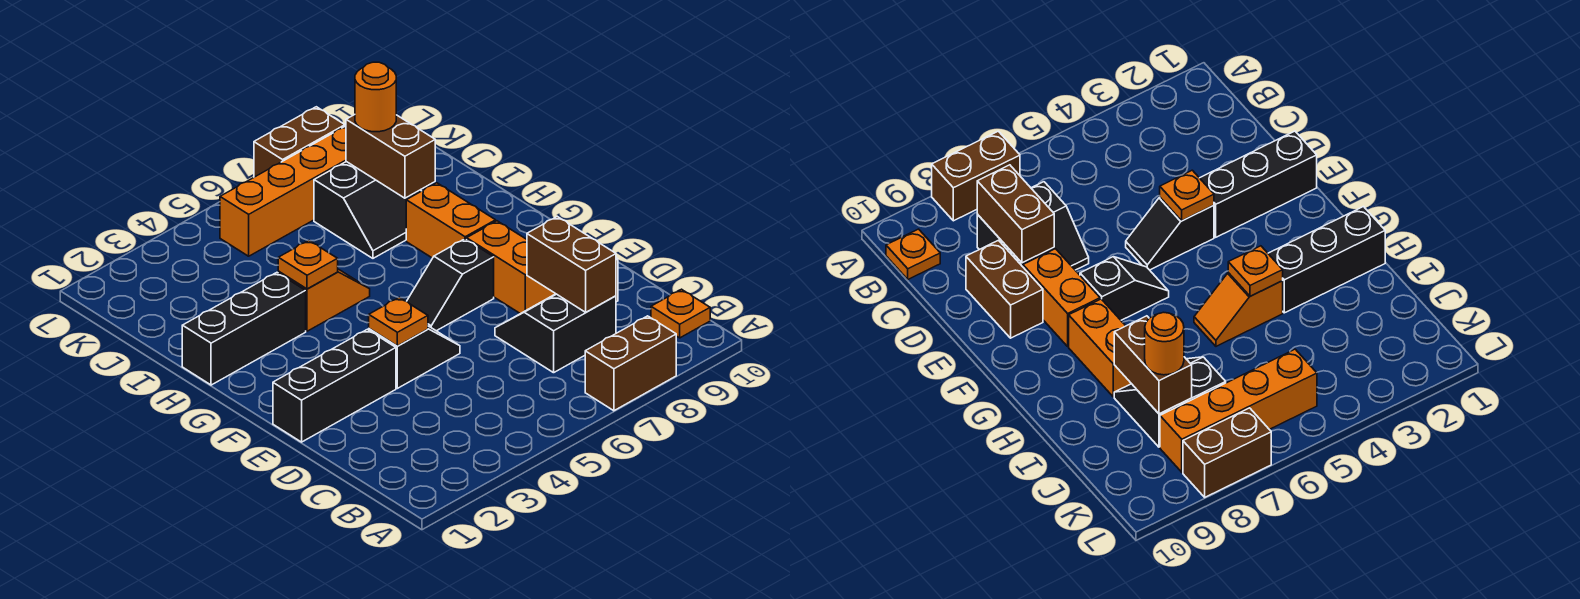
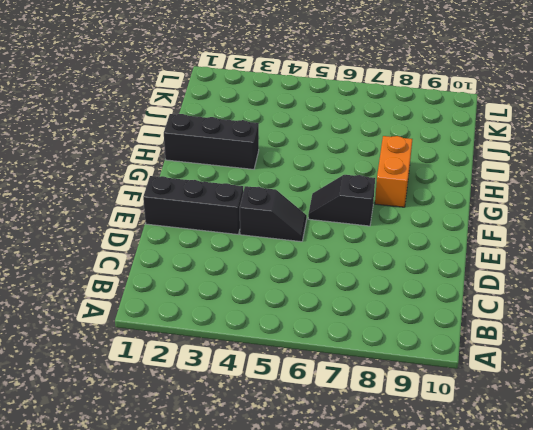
none -> brown 1x2 brick [585,316,676,411]
none -> orange 1x1 plate [651,289,710,338]
none -> black 2x2 slope [495,294,616,373]

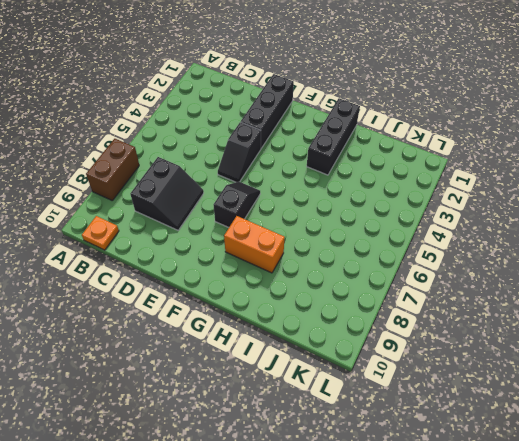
none -> brown 1x2 brick [966,240,1043,338]
none -> orange 1x2 brick [467,221,555,314]
none -> orange 1x2 slope [278,269,370,331]

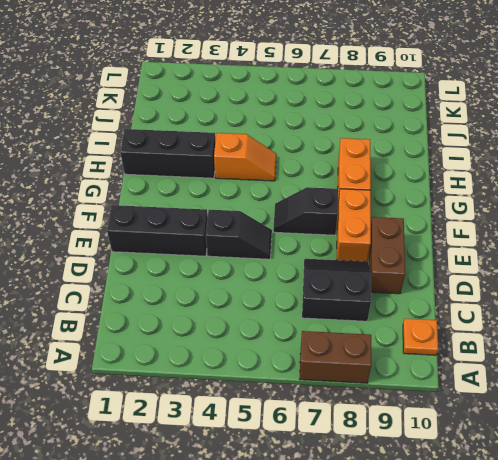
none -> black 2x2 slope [314,162,421,258]
none -> orange 1x4 brick [220,126,346,256]
none -> brown 1x2 brick [254,107,345,177]

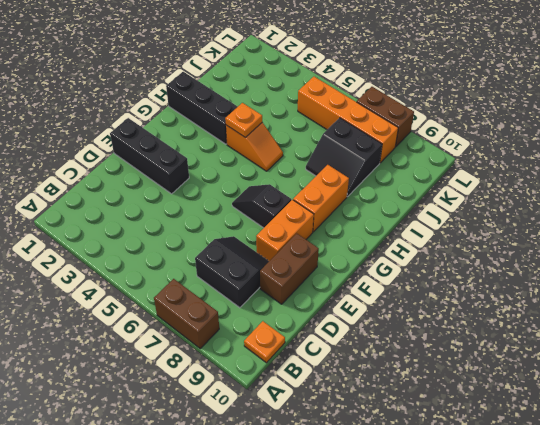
none -> black 1x2 slope [369,326,460,388]
none -> brown 1x2 brick [527,217,616,312]
none -> orange 1x1 plate [369,297,428,346]

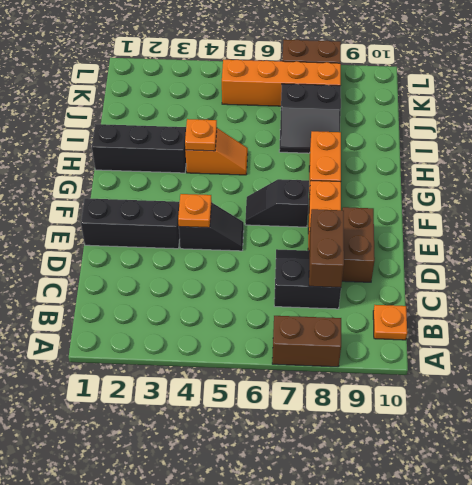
none -> brown 1x2 brick [346,115,435,198]
none -> orange 1x1 round brick [355,62,396,132]

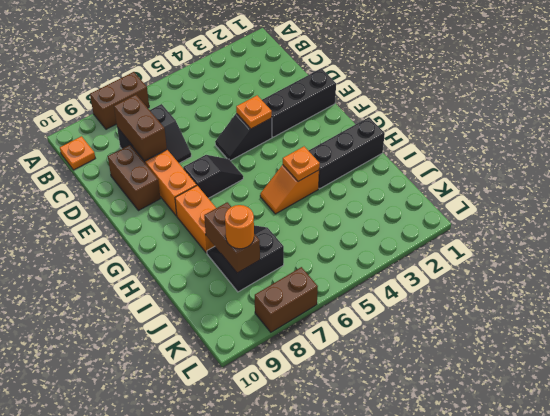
none -> orange 1x4 brick [220,126,346,256]

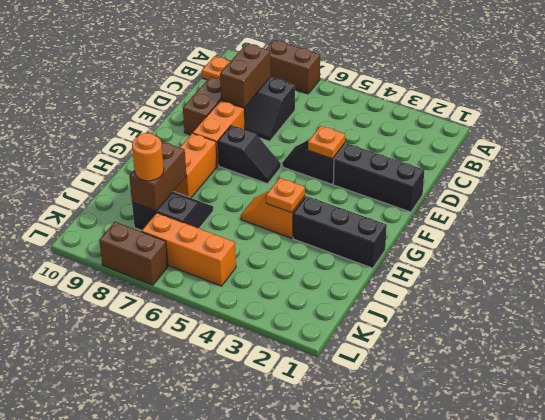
orange 1x3 brick [142,213,236,286] -> orange 1x4 brick [220,126,346,256]

